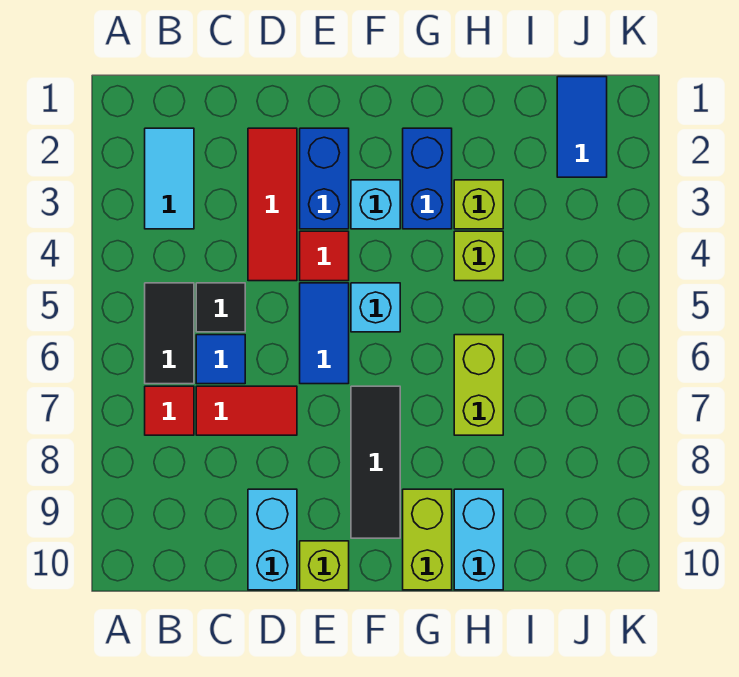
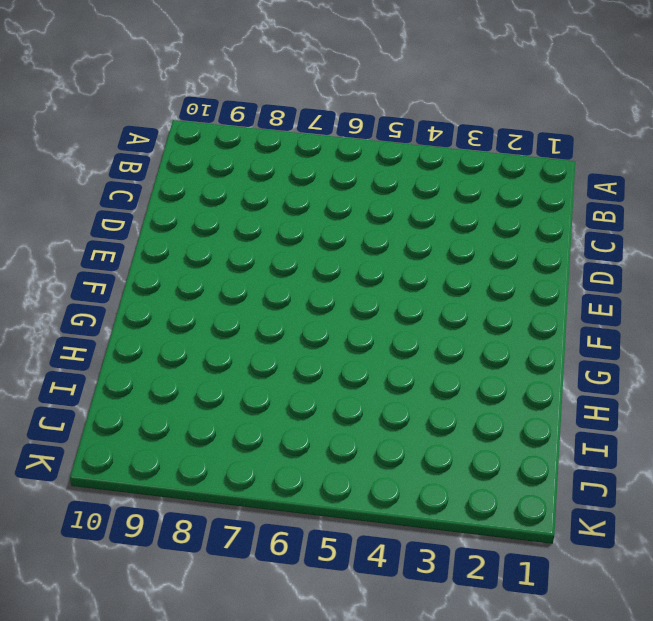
none -> cyan 1x2 tile [145,128,194,229]
none -> black 1x2 tile [145,283,194,384]
none -> red 1x1 tile [145,386,194,435]

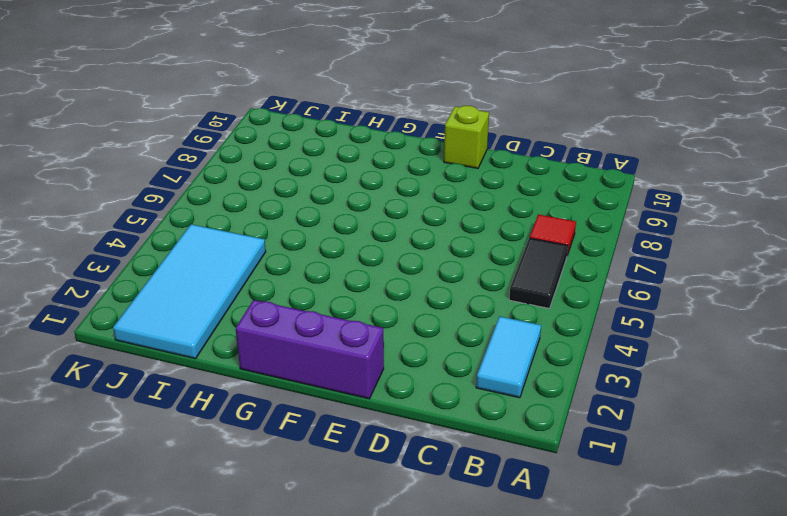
purple 1x3 brick [236,300,384,399] -> none
cyan 2x4 tile [113,224,266,359] -> blue 1x2 tile [557,77,607,177]
none -> black 1x1 tile [196,283,245,332]
none -> blue 1x1 tile [196,335,245,384]
none -> red 1x2 tile [196,386,297,435]

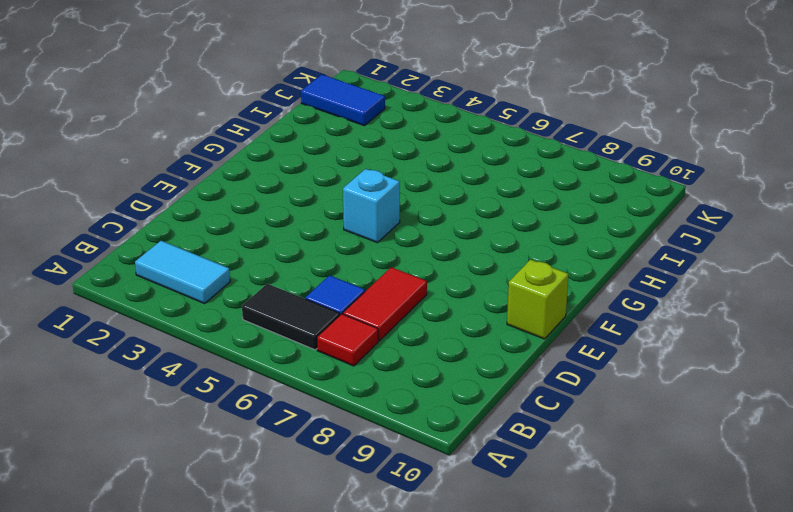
none -> black 1x1 tile [196,283,245,332]
none -> red 1x3 tile [248,128,297,281]
none -> cyan 1x2 brick [248,489,297,590]

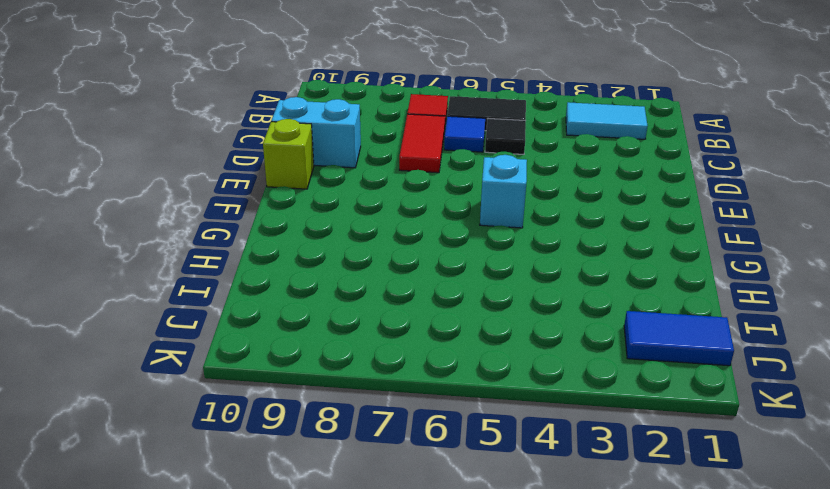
none -> red 1x3 tile [248,128,297,281]
none -> blue 1x2 brick [300,128,349,229]
none -> red 1x1 tile [300,231,349,281]

